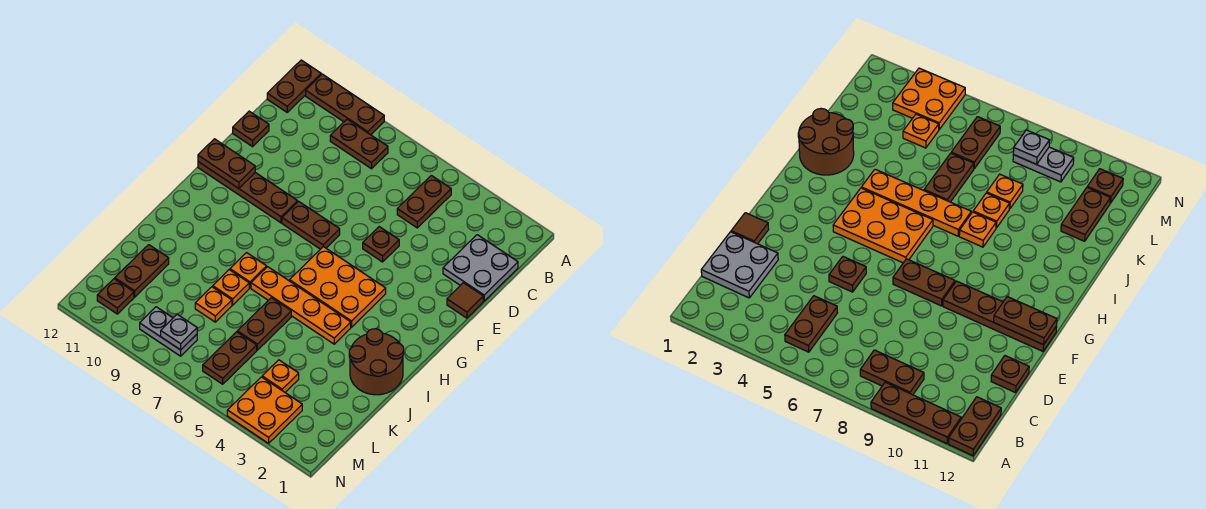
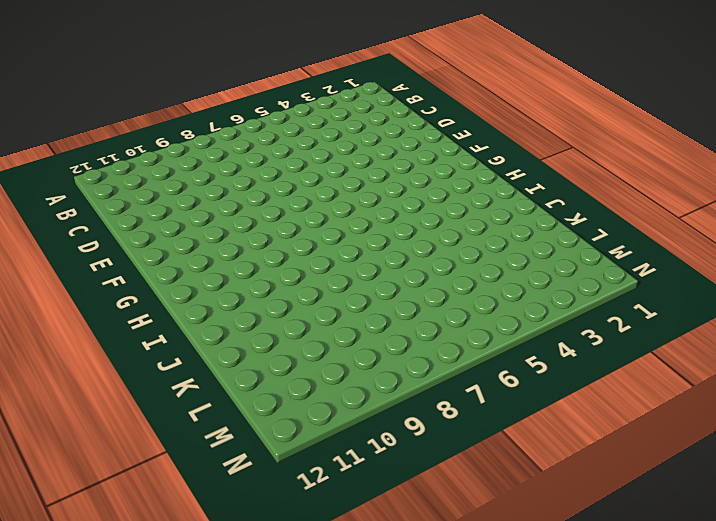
none -> brown 1x3 plate [306,74,384,135]
none -> brown 1x2 plate [267,60,321,112]
none -> brown 1x2 plate [397,175,451,228]

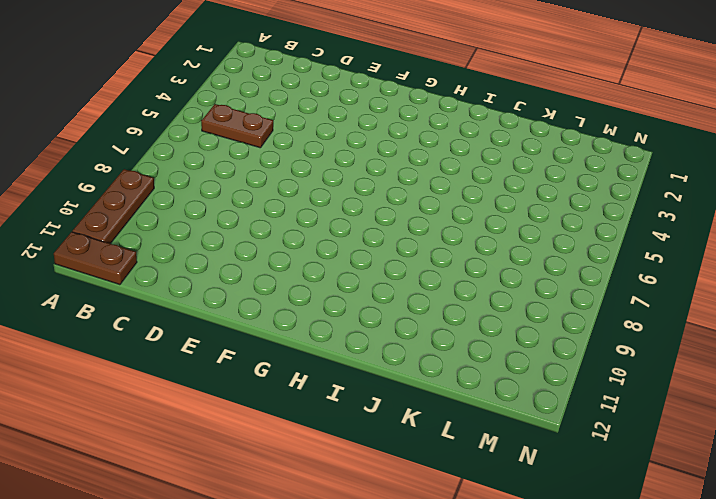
none -> brown 1x2 plate [330,119,388,169]
none -> grey 2x2 plate [443,235,518,301]
none -> brown 1x1 plate [233,111,269,147]

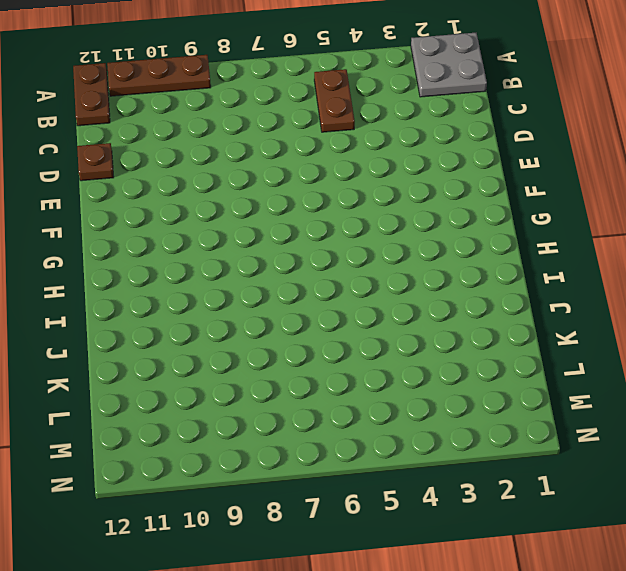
grey 2x2 plate [411,33,487,97] -> grey 2x2 plate moved to [443,235,518,301]
none -> brown 1x2 plate [330,119,388,169]
none -> brown 1x1 tile [447,283,483,318]
none -> brown 1x1 plate [363,227,399,262]

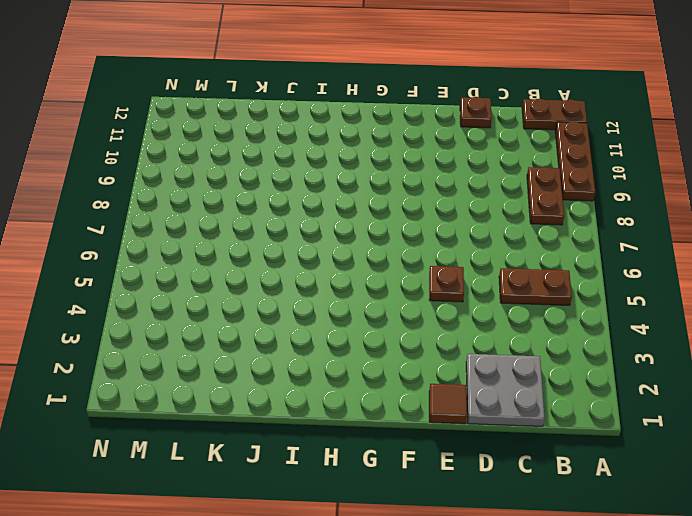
none -> brown 1x2 plate [282,201,340,249]
none -> brown 1x4 plate [198,162,298,223]
none -> orange 2x3 plate [289,247,386,327]

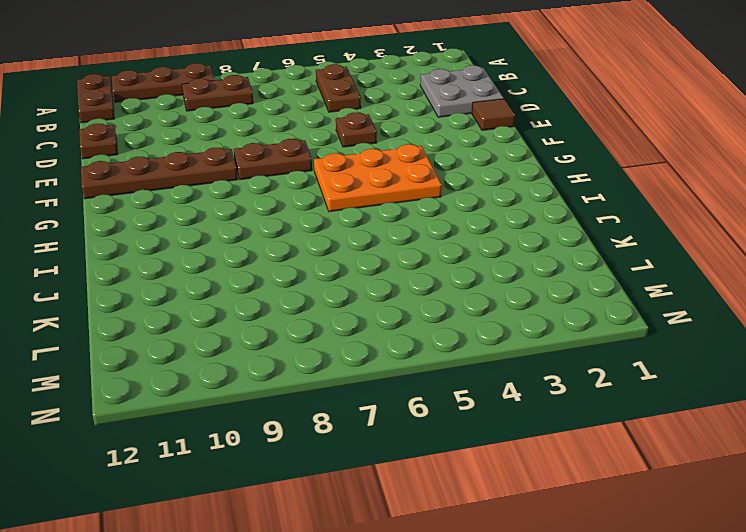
none -> brown 2x2 round brick [349,329,404,395]
none -> orange 1x4 plate [251,267,351,344]
none -> orange 1x1 plate [230,253,267,288]

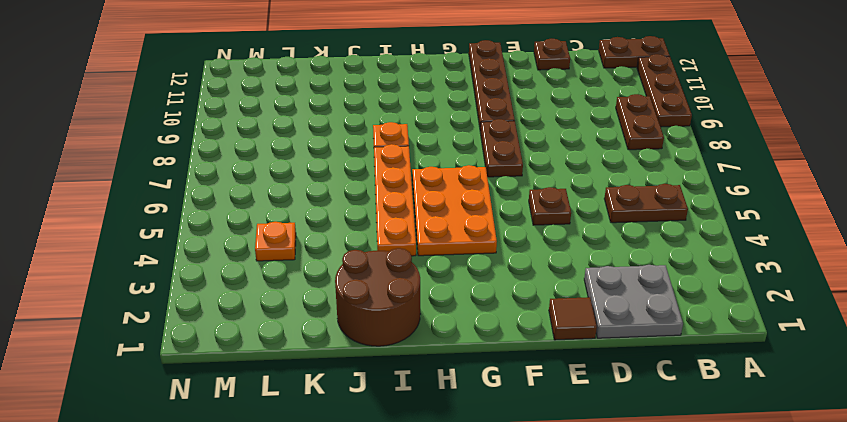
none -> brown 1x2 plate [237,298,291,350]
none -> orange 1x1 plate [213,270,249,305]
none -> orange 1x1 plate [195,287,232,322]

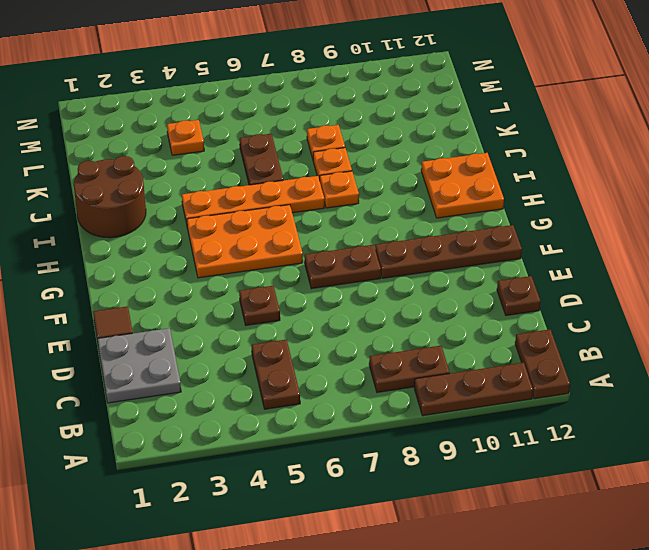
orange 2x2 plate [421,153,504,218] -> orange 2x2 plate moved to [227,377,302,443]
none -> brown 1x2 plate [115,245,169,297]
none -> brown 1x2 plate [203,332,257,384]
none -> grey 1x2 plate [140,307,197,356]

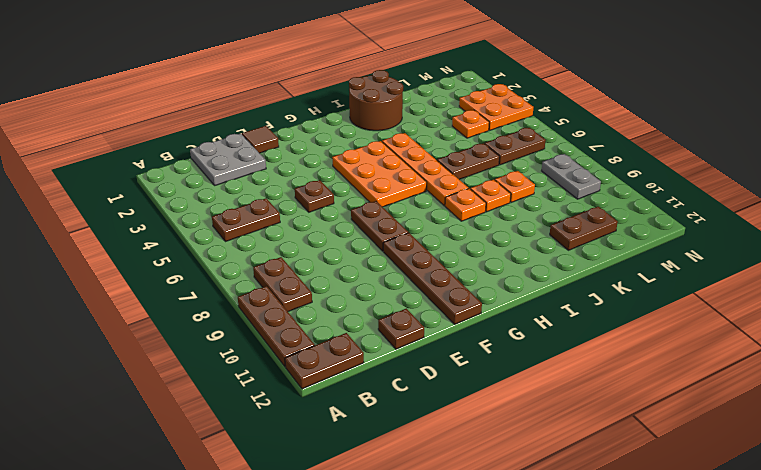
none -> brown 1x1 plate [97,279,134,314]
none -> brown 1x2 plate [198,139,255,188]
none -> grey 1x1 plate [161,314,197,350]

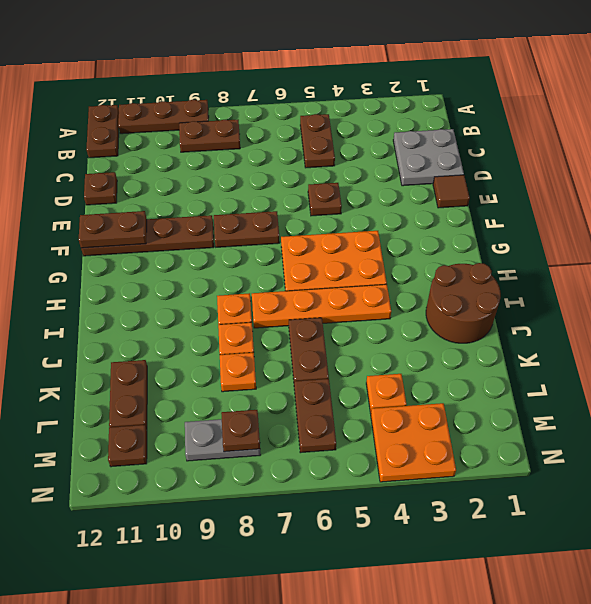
brown 1x1 plate [221,410,260,452] -> grey 1x1 plate [161,314,197,350]

